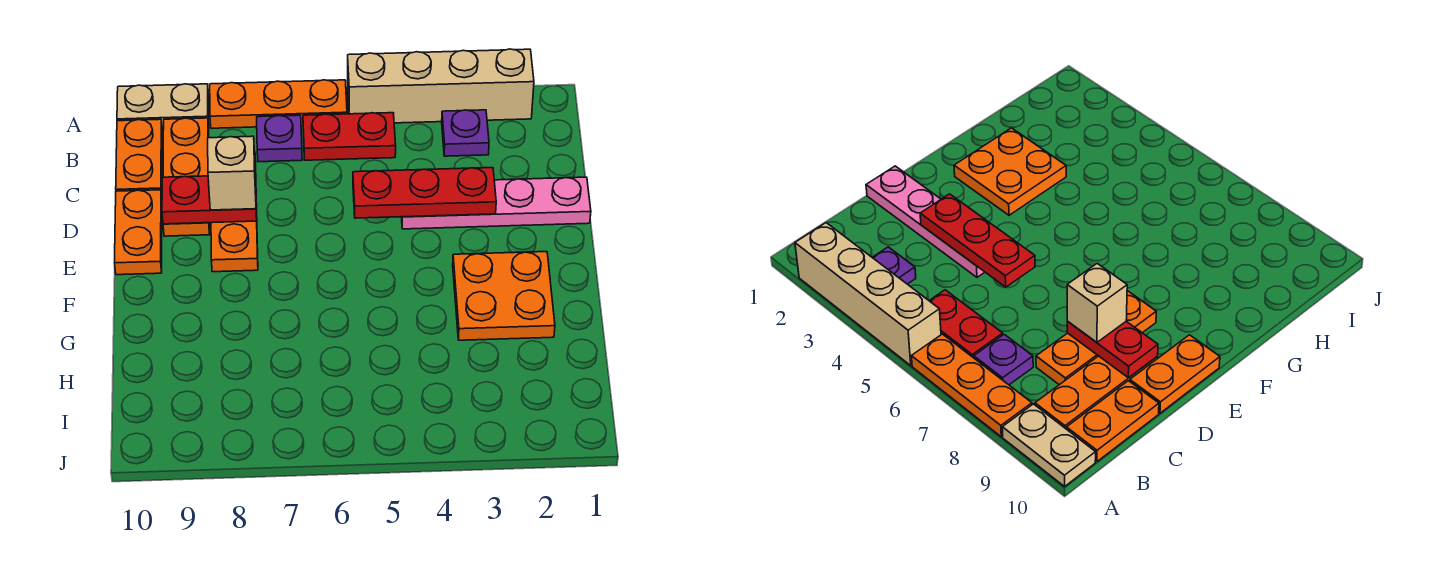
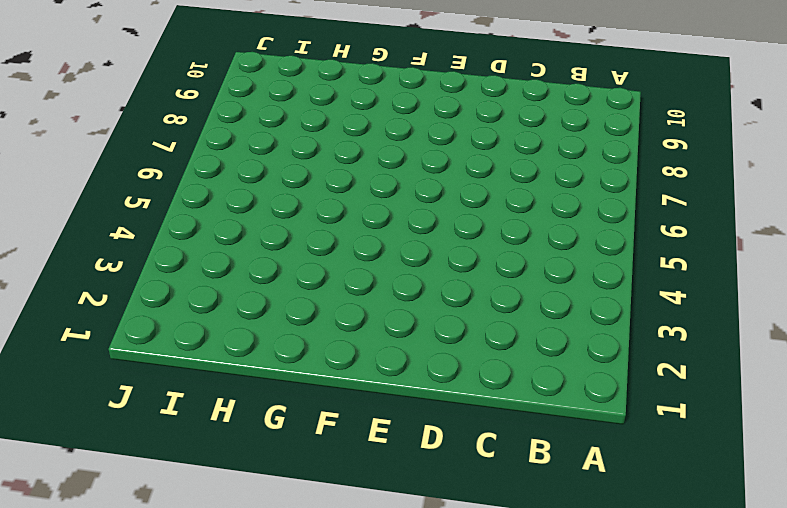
none -> tan 1x4 brick [348,49,534,123]
none -> orange 1x3 plate [210,80,347,128]
none -> tan 1x2 plate [117,84,209,130]

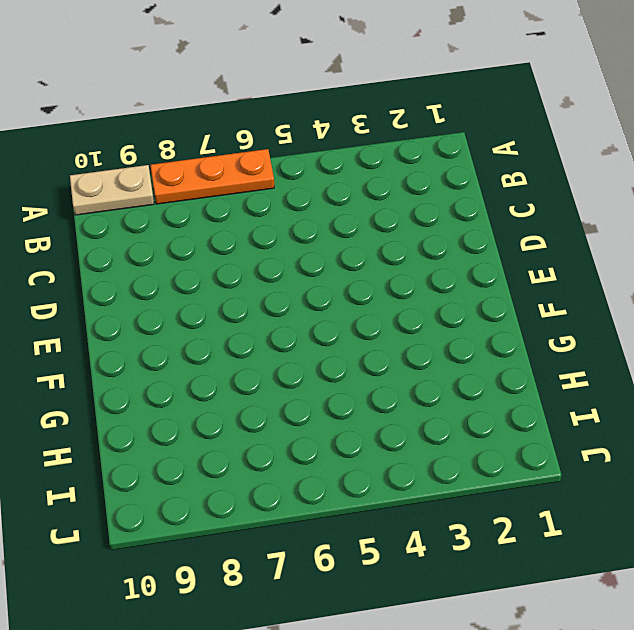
none -> tan 1x4 brick [348,49,534,123]
none -> purple 1x1 plate [442,110,489,156]
none -> red 1x2 plate [303,113,396,160]

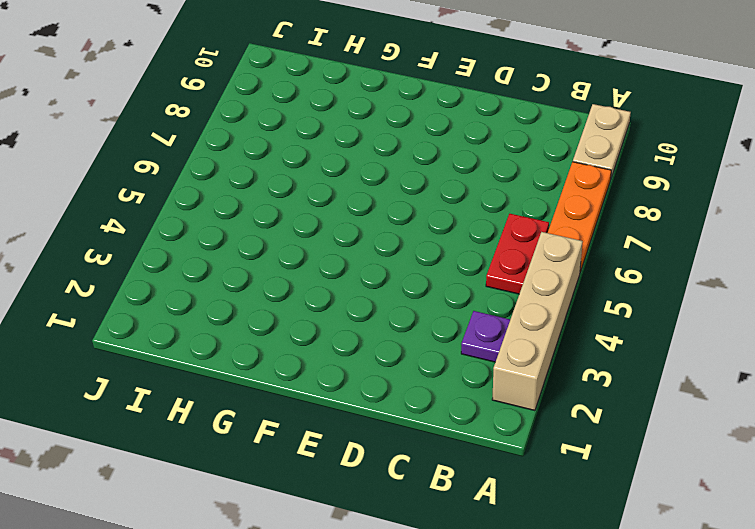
none -> purple 1x1 plate [257,115,302,162]
none -> orange 1x3 plate [163,118,210,236]
none -> orange 1x2 plate [116,119,162,196]

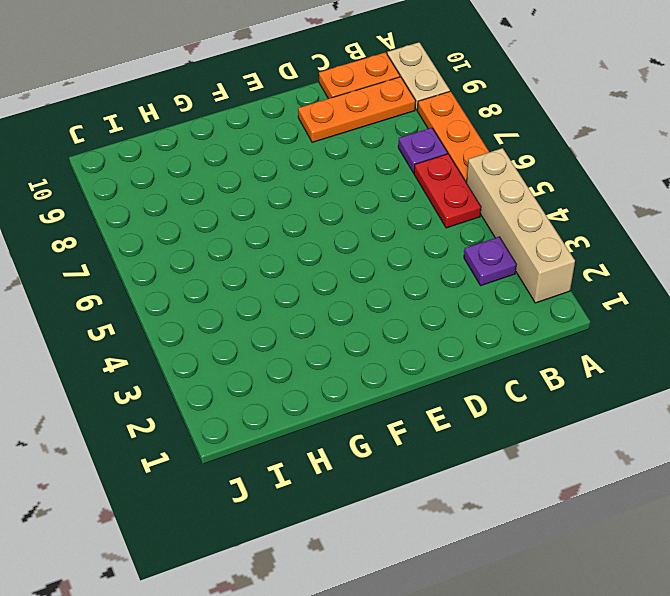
none -> orange 1x3 plate [211,152,258,272]
none -> pink 1x4 plate [401,177,591,229]
none -> orange 1x2 plate [115,190,162,275]

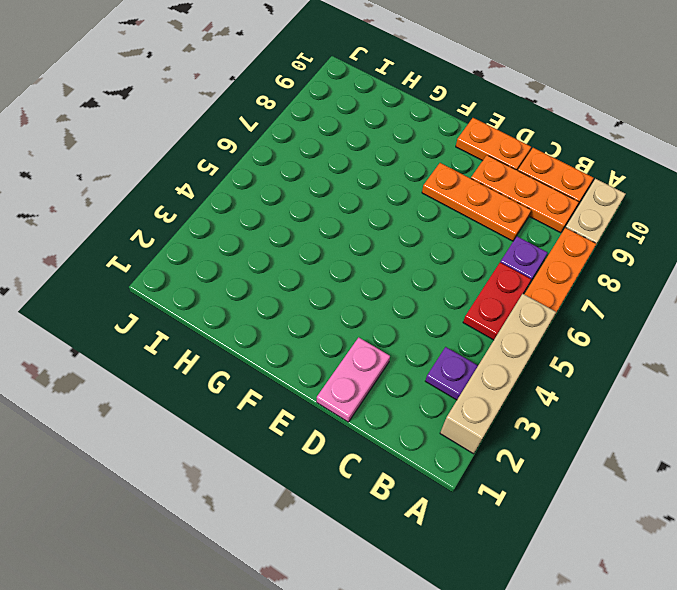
pink 1x2 plate [317,337,390,422] -> pink 1x4 plate [401,177,591,229]
none -> orange 2x2 plate [453,252,555,340]
none -> red 1x3 plate [353,168,496,218]
none -> red 1x2 plate [162,176,257,224]

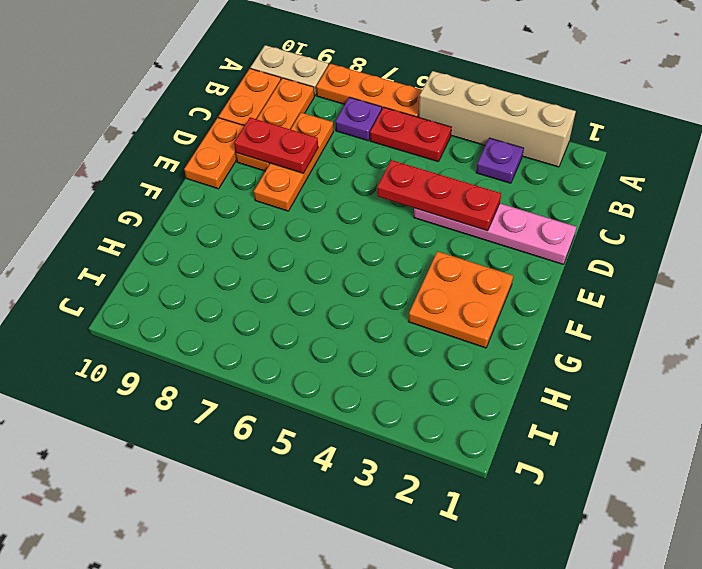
none -> tan 1x1 brick [208,136,256,210]

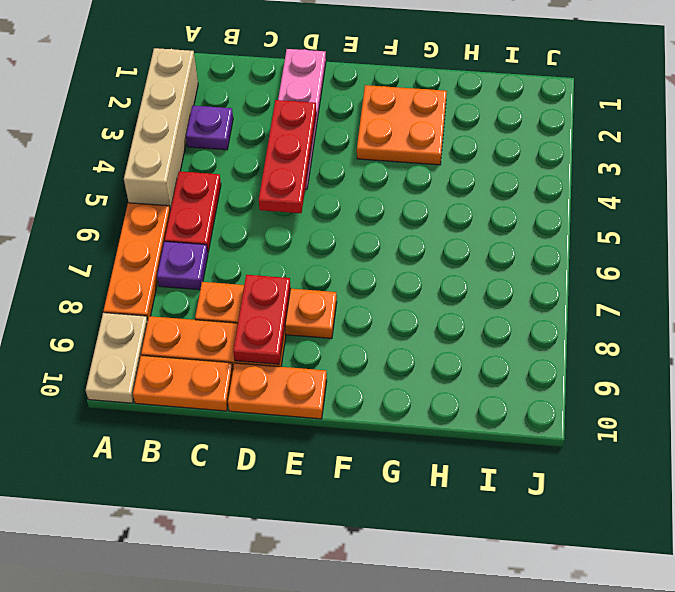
none -> tan 1x1 brick [208,136,256,210]

